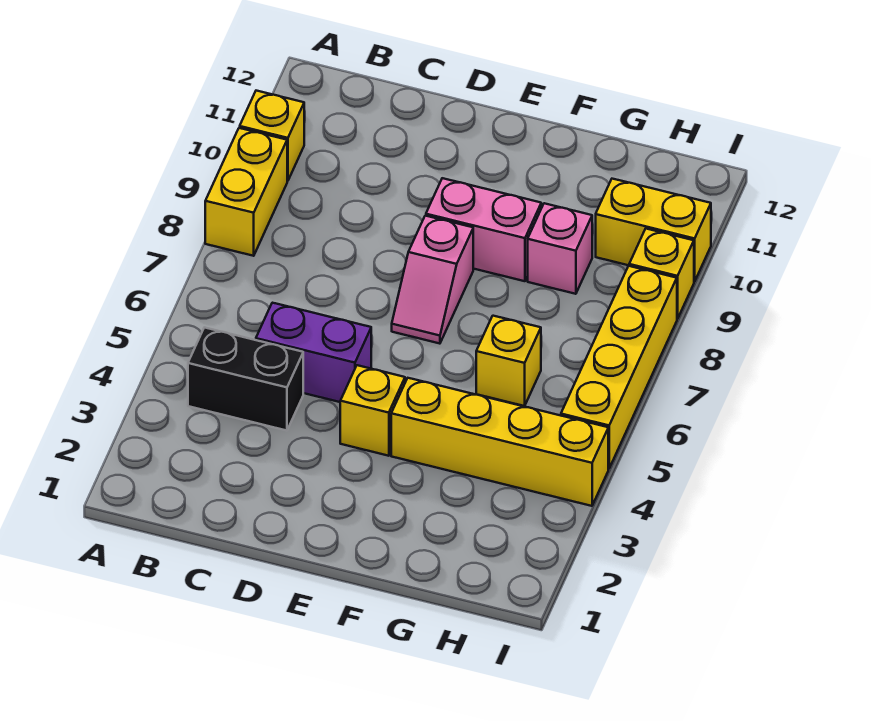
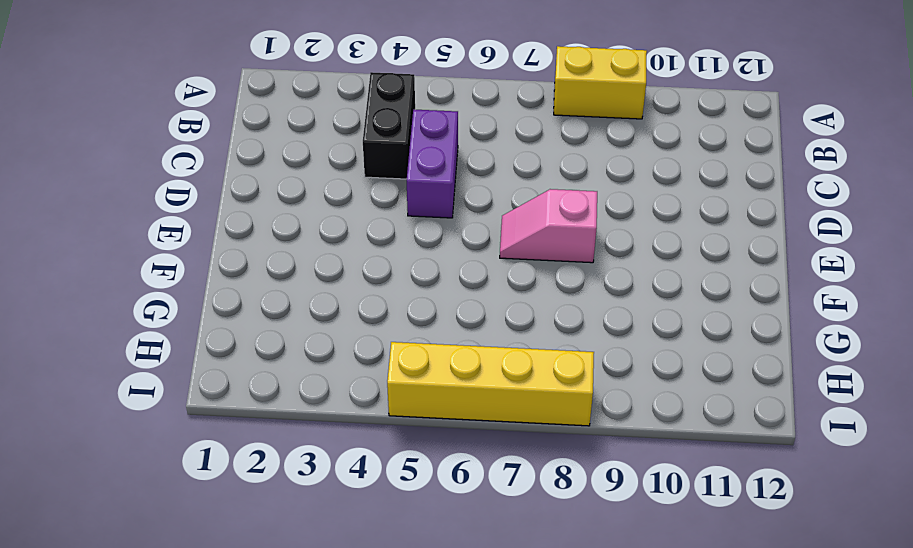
none -> yellow 1x1 brick [240,91,304,181]
none -> yellow 1x1 brick [340,365,405,456]
none -> pink 1x2 brick [426,178,541,281]

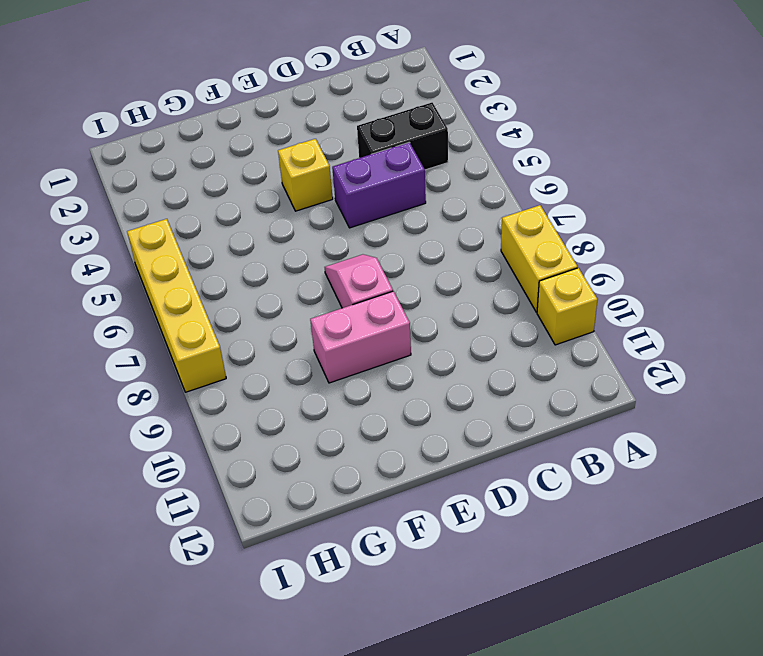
none -> yellow 1x4 brick [391,378,608,506]
none -> yellow 1x1 brick [476,316,541,406]
none -> pink 1x1 brick [528,203,592,294]

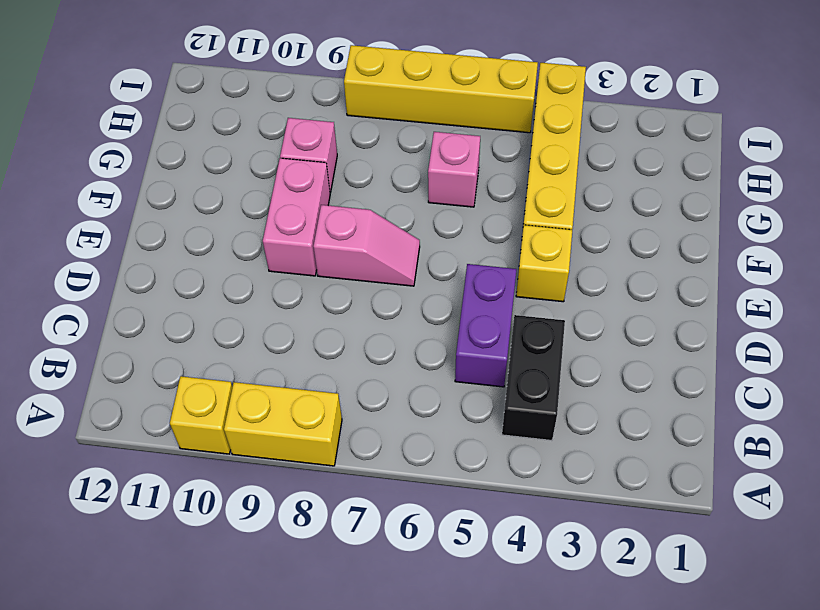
pink 1x1 brick [428,132,480,207] -> yellow 1x1 brick [476,316,541,406]
none -> yellow 1x2 brick [596,179,711,282]
none -> yellow 1x1 brick [629,229,694,319]

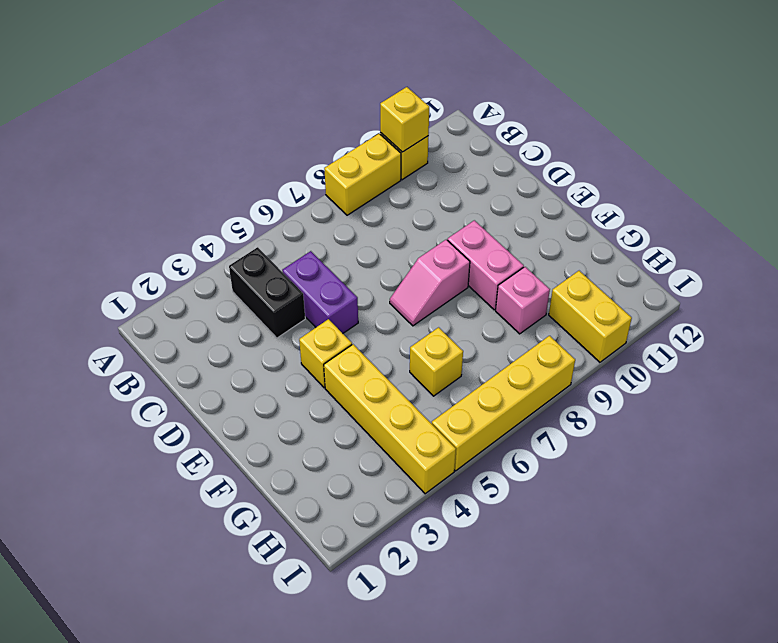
yellow 1x1 brick [380,87,429,152] -> yellow 1x1 brick moved to [629,229,694,319]

